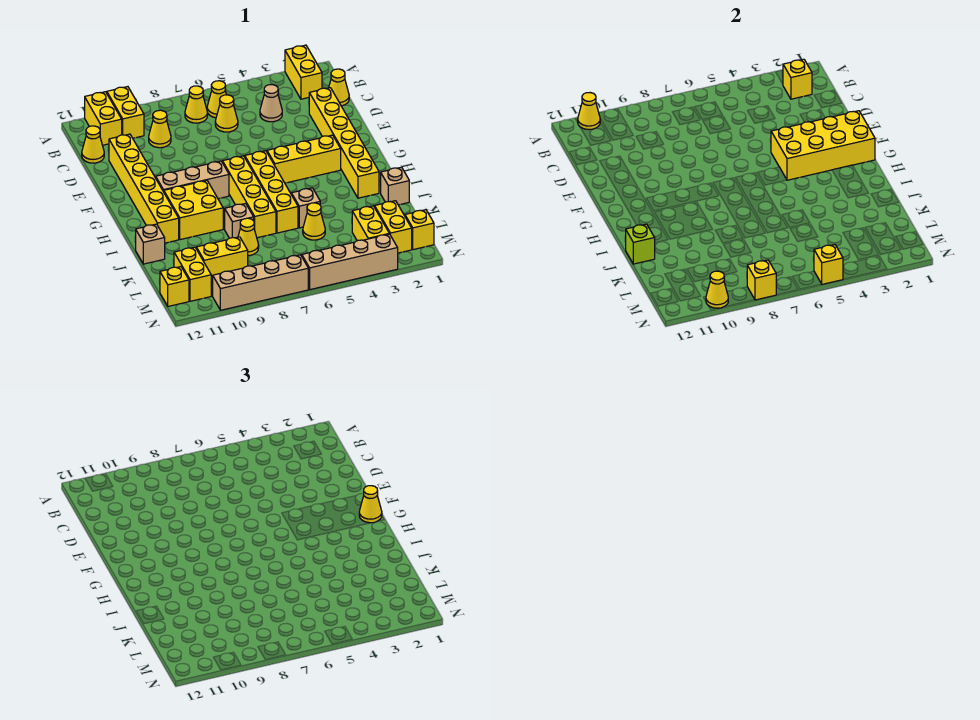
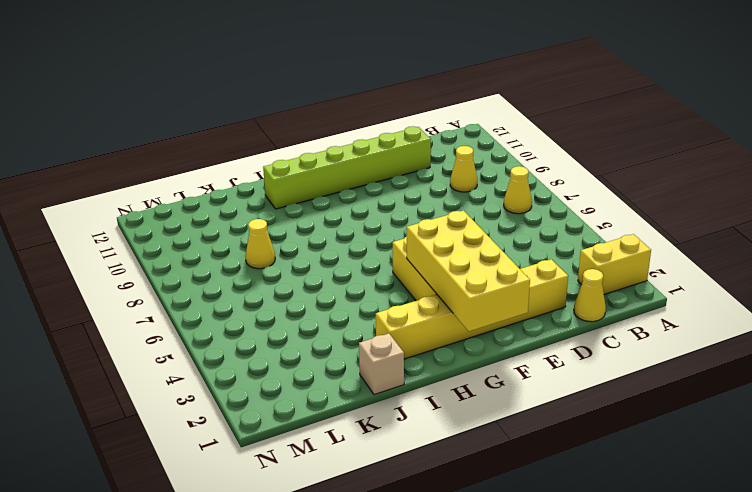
lime 1x6 brick [263,126,431,209] -> yellow 1x6 brick [109,134,179,243]
none -> yellow 1x2 brick [107,87,144,138]
none -> yellow 1x2 brick [85,92,122,145]
none -> yellow 1x1 cone [207,81,226,118]
none -> tan 1x1 cone [260,85,282,122]

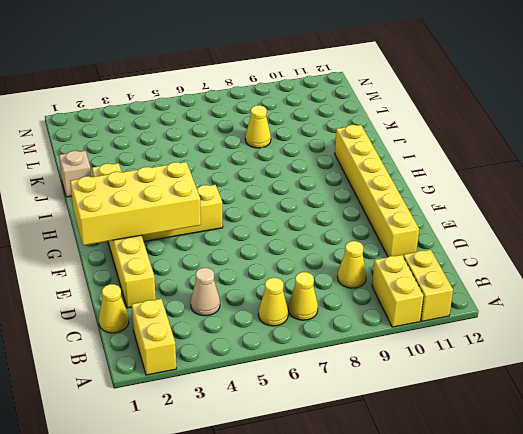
none -> yellow 1x1 cone [215,95,238,132]
none -> yellow 1x1 cone [82,126,104,163]
none -> yellow 1x4 brick [245,151,298,233]
none -> yellow 1x4 brick [222,156,276,238]

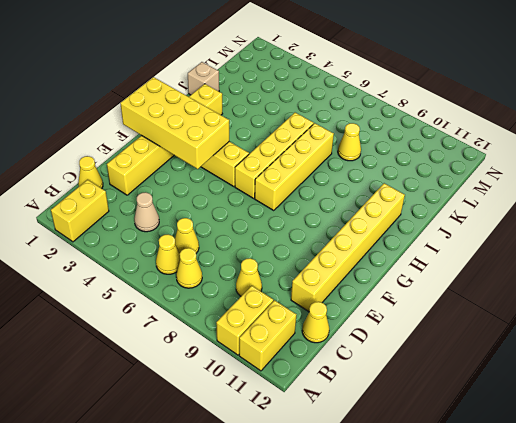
none -> tan 1x3 brick [156,161,229,199]
none -> yellow 2x2 brick [164,180,223,240]
none -> tan 1x1 brick [291,188,320,228]
none -> tan 1x1 brick [225,203,254,238]

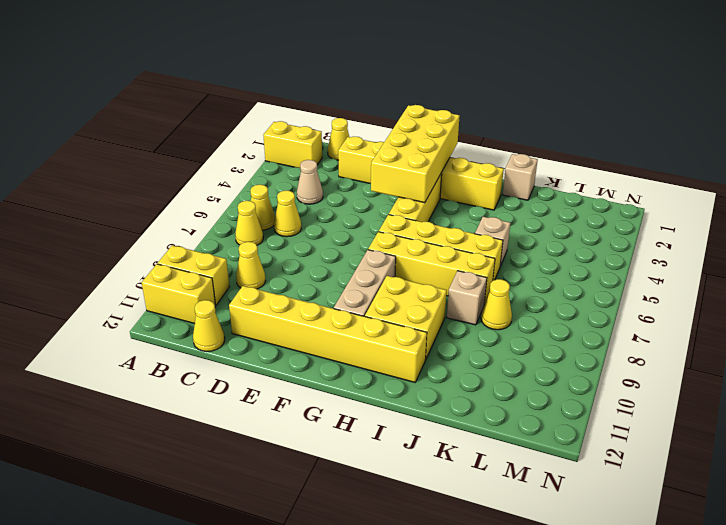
none -> tan 1x1 brick [136,224,165,264]
none -> yellow 1x1 cone [303,203,325,240]
none -> yellow 1x2 brick [375,201,412,253]
none -> yellow 1x2 brick [352,206,389,241]

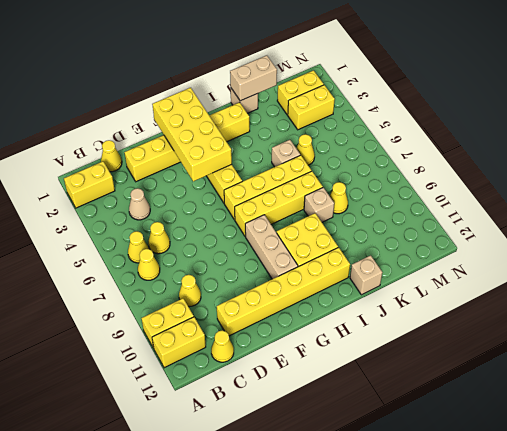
tan 1x2 brick [230,55,277,101] -> none
none -> yellow 1x2 brick [196,237,248,280]
none -> yellow 1x2 brick [174,247,211,301]
none -> yellow 1x1 brick [405,210,434,250]
none -> yellow 1x1 brick [160,267,189,306]

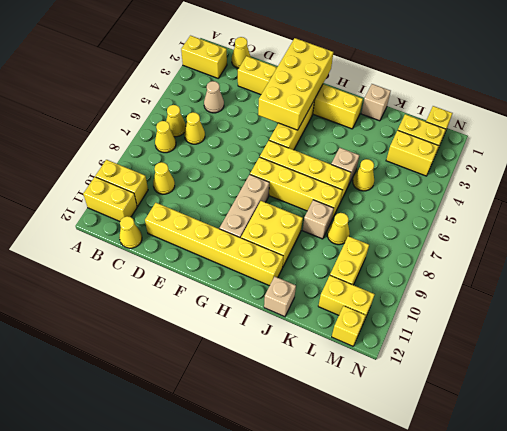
none -> tan 1x4 brick [302,234,398,290]
none -> tan 1x4 brick [213,255,308,310]
none -> yellow 1x1 cone [577,93,600,130]
none -> yellow 1x1 brick [783,59,812,99]

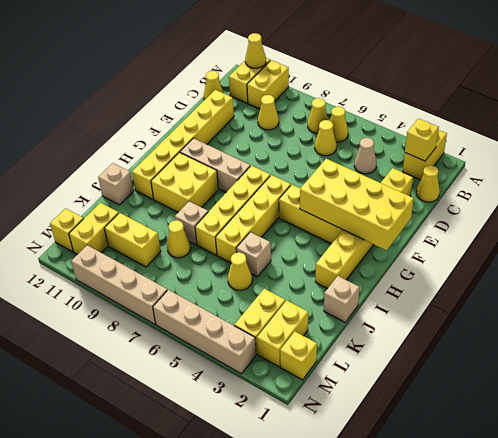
none -> lime 1x1 brick [626,224,655,264]
none -> yellow 1x1 brick [814,245,843,284]
none -> yellow 1x1 brick [747,260,776,300]
none -> yellow 1x1 cone [706,271,728,308]

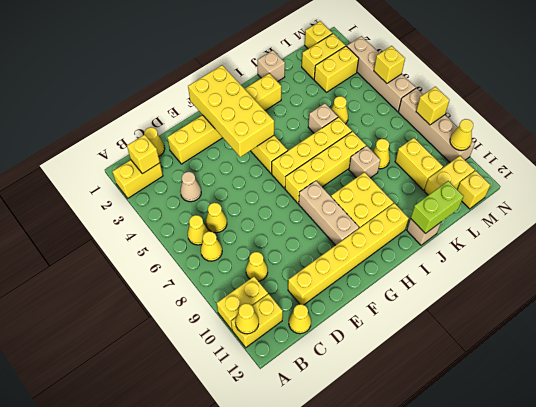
lime 1x2 brick [411,181,463,233] -> lime 1x1 brick [626,224,655,264]
none -> yellow 1x1 cone [359,486,382,523]

